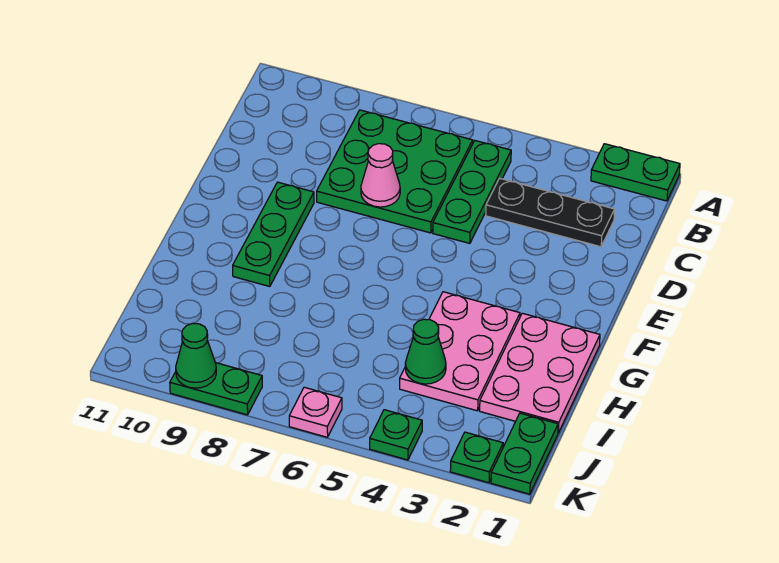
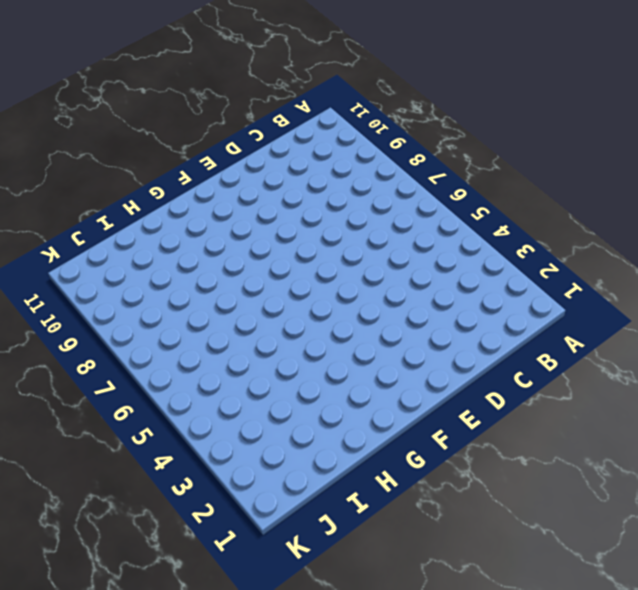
none -> green 1x2 plate [591,144,680,201]
none -> green 1x3 plate [433,141,511,243]
none -> green 3x3 plate [317,110,473,233]

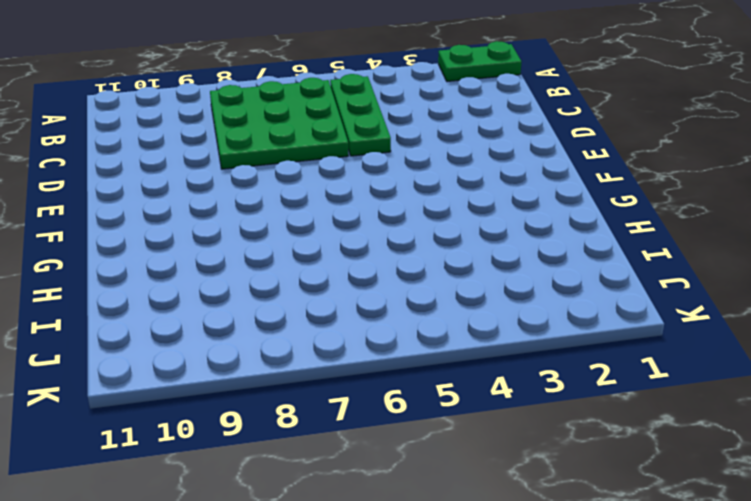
none -> black 1x3 plate [486,178,615,247]
none -> green 1x3 plate [233,182,314,287]
none -> pink 2x3 plate [480,313,600,433]

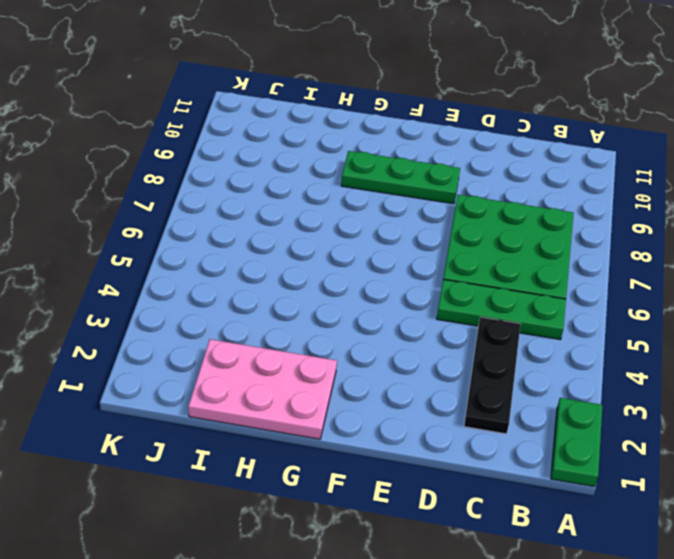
none -> pink 2x3 plate [400,292,520,411]
none -> green 1x2 plate [491,413,558,494]
none -> green 1x1 plate [450,432,503,483]

